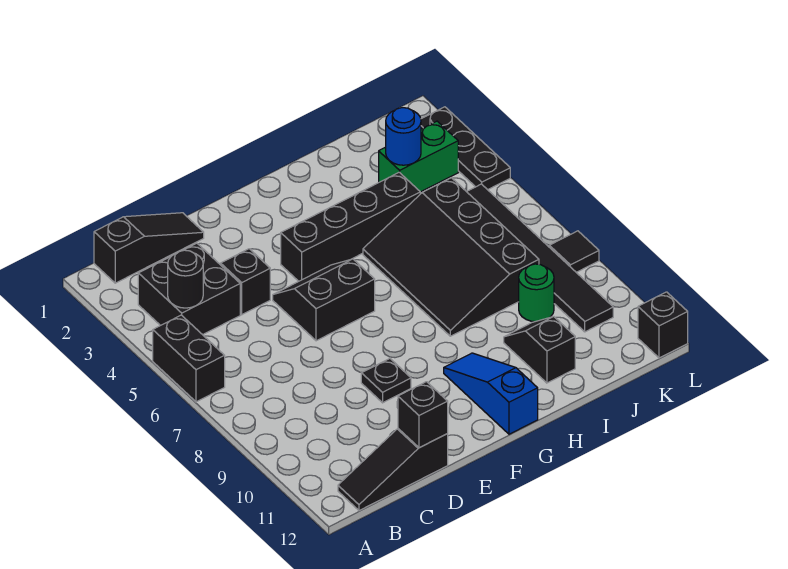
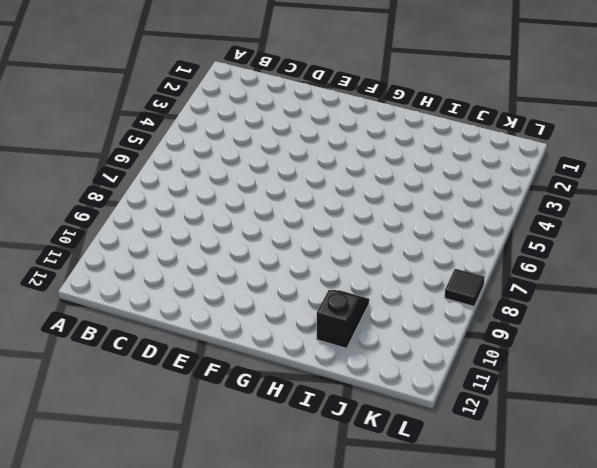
none -> black 1x2 brick [153,315,225,402]
none -> black 1x3 slope [94,213,204,283]
none -> black 2x2 brick [138,243,240,335]

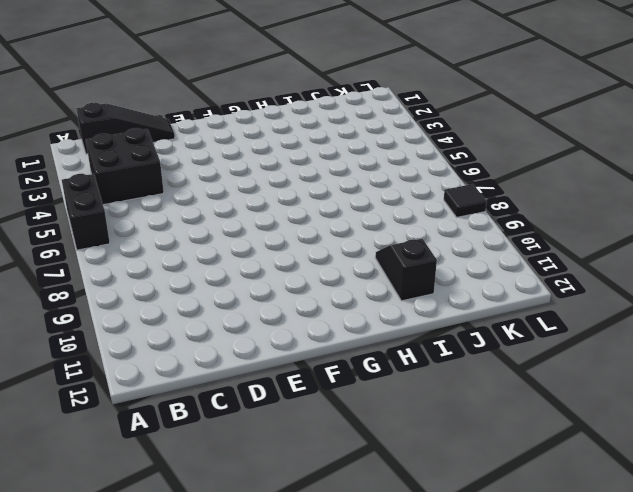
none -> black 1x3 slope [338,429,448,511]
none -> black 1x1 brick [220,249,270,315]
none -> black 2x2 slope [273,259,375,341]

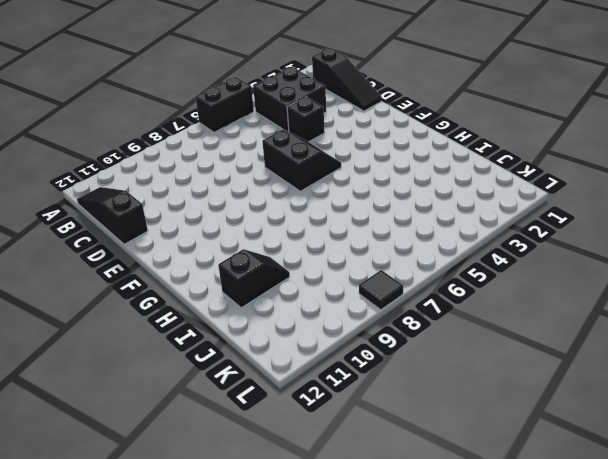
none -> black 1x1 plate [361,359,411,403]
none -> black 1x4 brick [281,172,420,281]
none -> blue 1x3 slope [444,353,538,434]

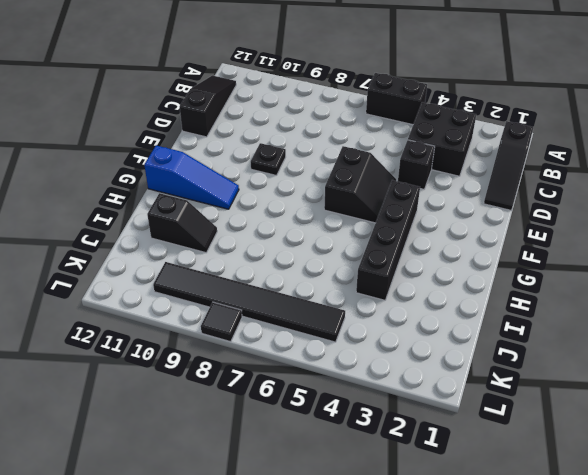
none -> black 3x4 slope [363,178,539,336]
none -> green 1x2 brick [379,121,458,192]
none -> green 1x1 round brick [519,264,554,322]

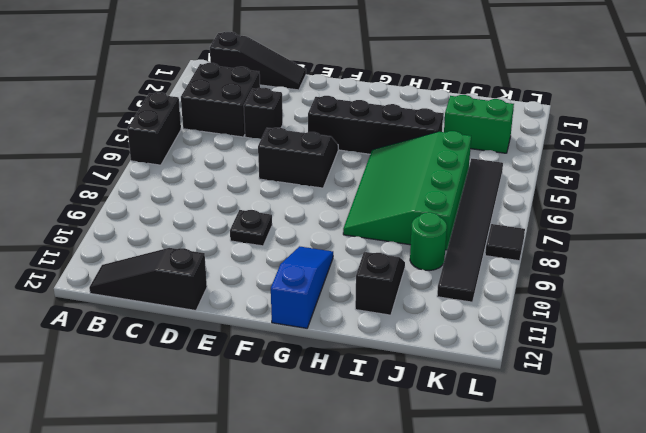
green 3x4 slope [343,131,471,250] -> black 3x4 slope [363,178,539,336]
none -> black 1x3 plate [421,107,510,190]
none -> black 1x1 brick [638,292,688,358]
none -> black 1x1 round brick [168,250,203,308]

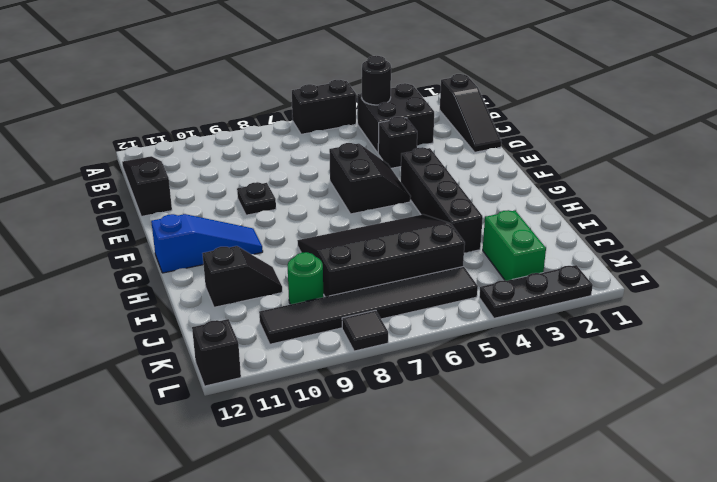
none -> black 1x1 brick [398,382,448,448]
none -> blue 1x1 round brick [386,108,421,165]

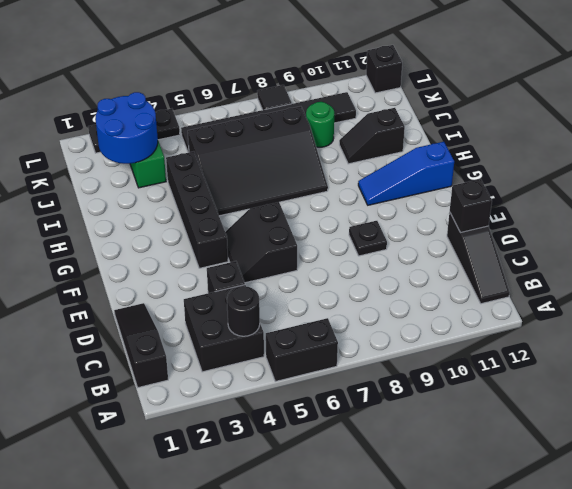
blue 2x2 round brick [96,92,158,164] -> blue 1x1 round brick [386,108,421,165]

